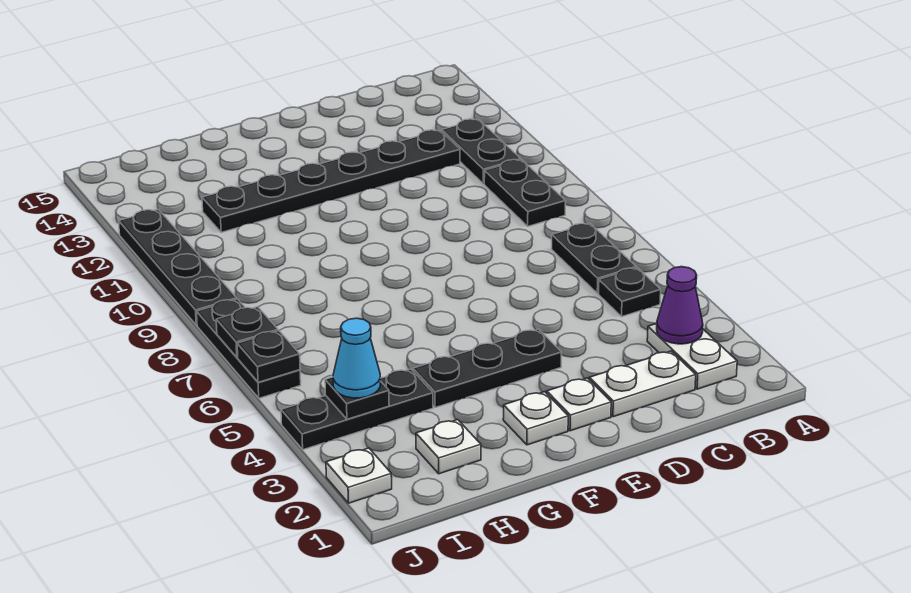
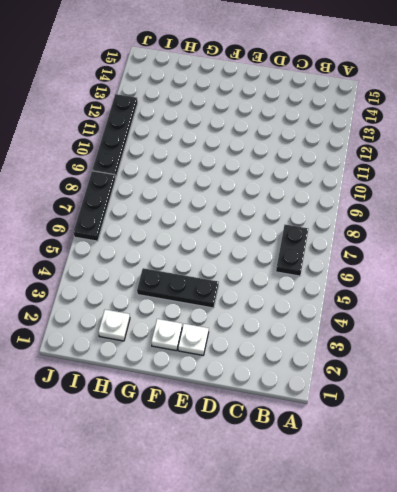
none -> white 1x2 plate [647,324,737,389]
none -> black 1x1 plate [599,268,661,316]
none -> black 1x2 plate [484,160,566,226]

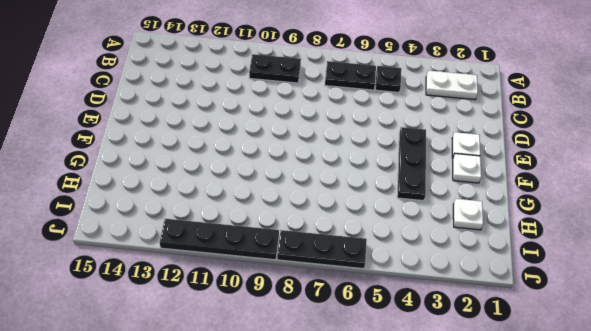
none -> black 1x2 plate [442,119,521,184]
none -> white 1x2 plate [589,351,696,417]
none -> black 1x6 plate [202,130,460,232]

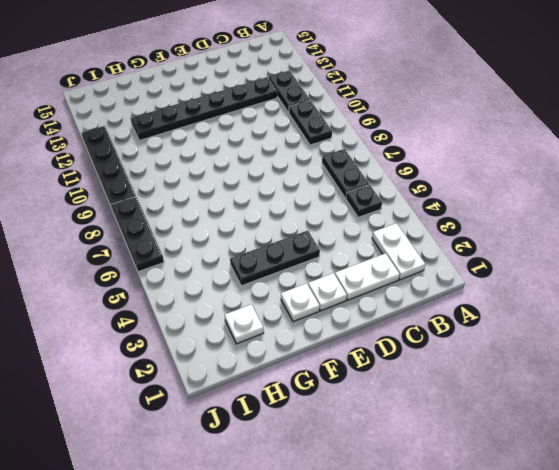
none -> black 1x3 plate [281,369,433,450]
none -> white 1x1 plate [326,448,392,503]
none -> purple 1x1 cone [657,267,703,344]

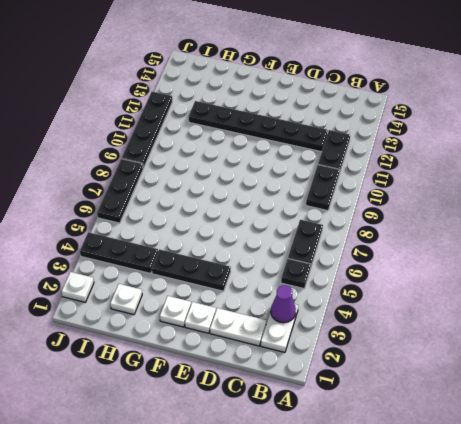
none -> black 1x1 plate [325,377,389,419]
none -> black 1x1 plate [237,331,300,382]
none -> black 1x1 plate [216,307,278,357]

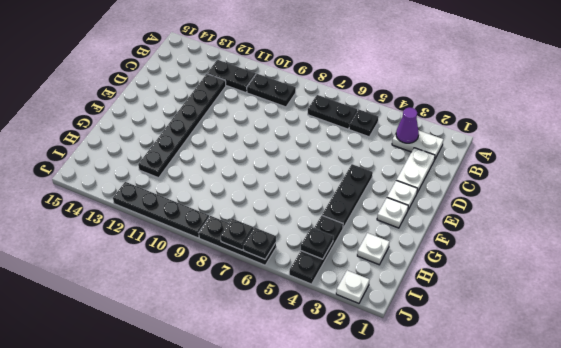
none -> cyan 1x1 cone [333,318,380,398]

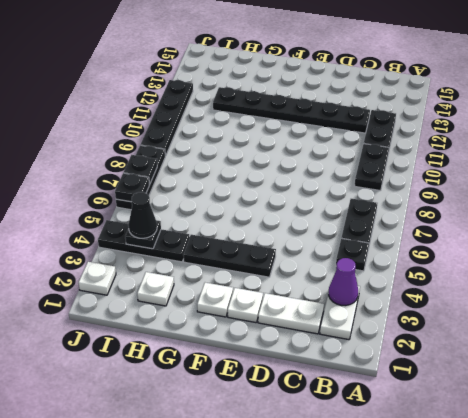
black 1x1 cone [128,192,157,238] -> cyan 1x1 cone [333,318,380,398]

